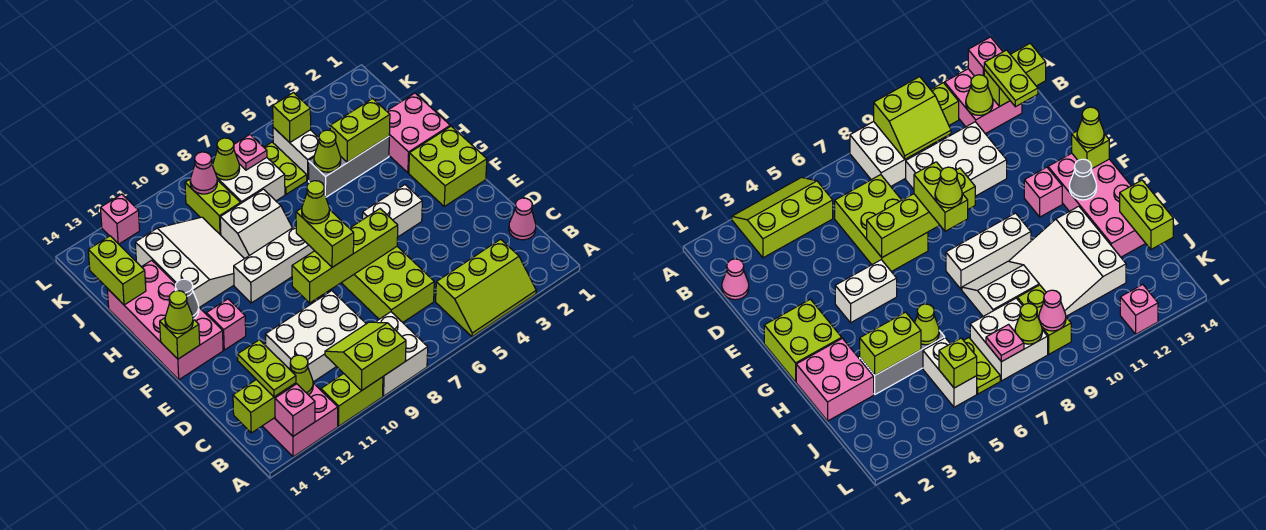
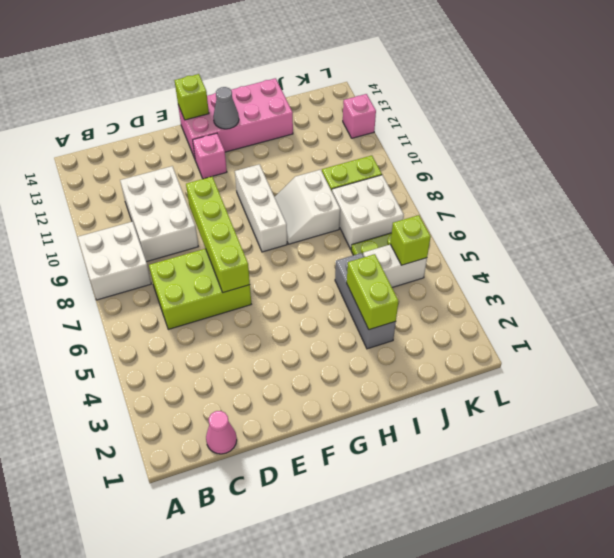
none -> lime 2x3 slope [436,239,536,337]
none -> lime 1x2 brick [321,374,383,426]
none -> pink 2x2 brick [263,383,338,457]
none -> lime 2x2 brick [409,126,487,206]

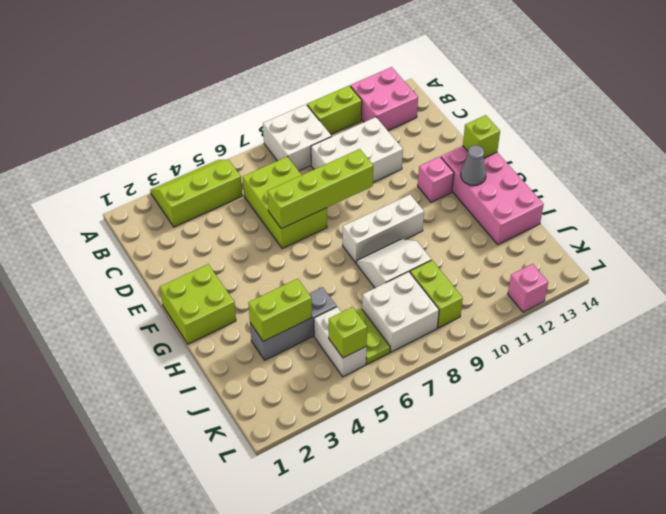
none -> pink 1x1 cone [509,198,536,240]
none -> white 1x2 brick [362,185,422,237]
none -> pink 2x2 brick [387,93,450,173]
none -> white 3x3 slope [135,217,245,307]

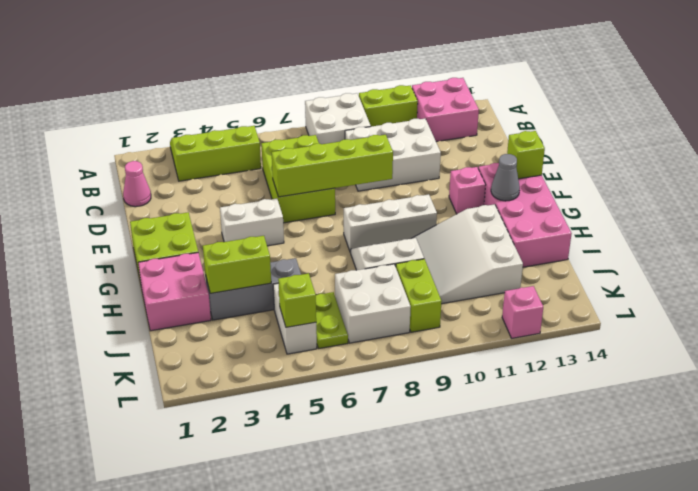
none -> lime 2x2 slope [325,322,406,391]
none -> pink 1x1 brick [275,384,315,436]
none -> lime 1x1 cone [290,355,313,395]
none -> lime 1x2 brick [233,380,296,433]

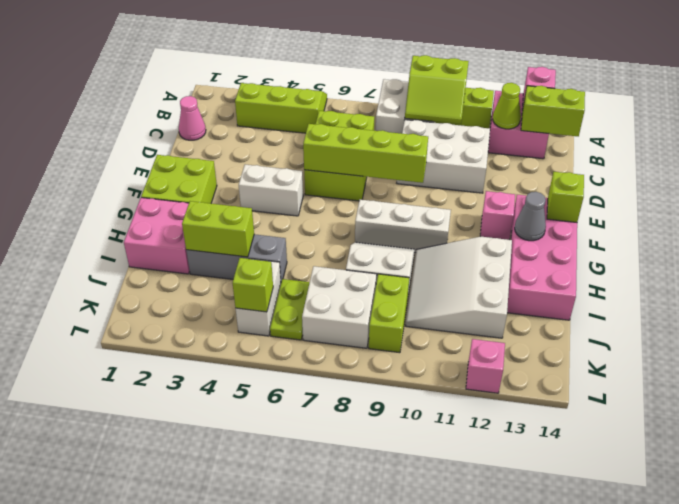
none -> lime 1x1 cone [314,130,341,172]
none -> lime 1x2 brick [88,236,146,305]
none -> pink 1x1 plate [234,135,267,170]
none -> lime 1x1 cone [213,138,240,180]

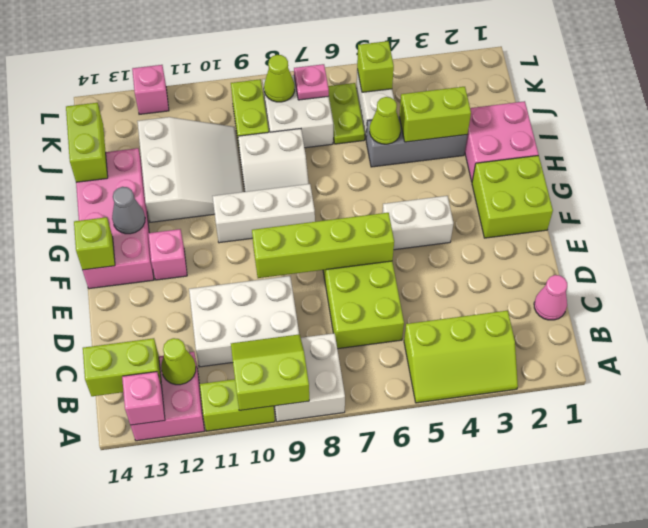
none -> pink 1x1 cone [190,152,217,194]
none -> lime 1x2 plate [237,340,296,397]
none -> lime 1x2 brick [296,208,354,267]
none -> lime 1x1 cone [165,291,193,334]

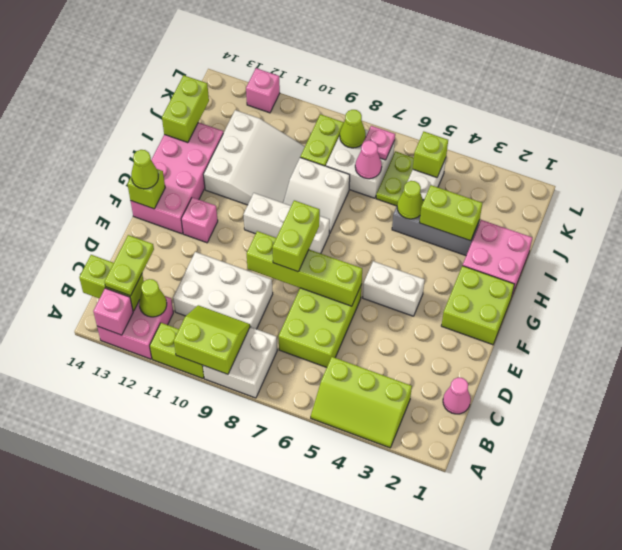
pink 1x1 cone [355,140,382,179] -> pink 1x1 cone moved to [190,152,217,194]
none -> grey 1x1 cone [175,279,199,319]
none -> lime 1x1 cone [302,181,329,224]

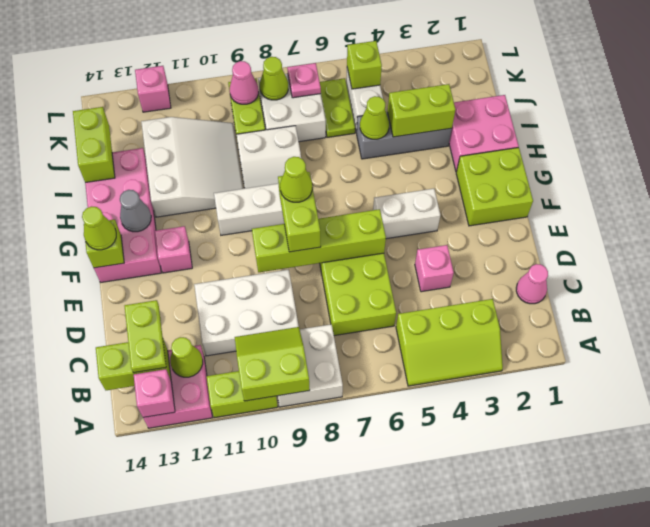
pink 1x1 brick [415,245,454,292] -> none

